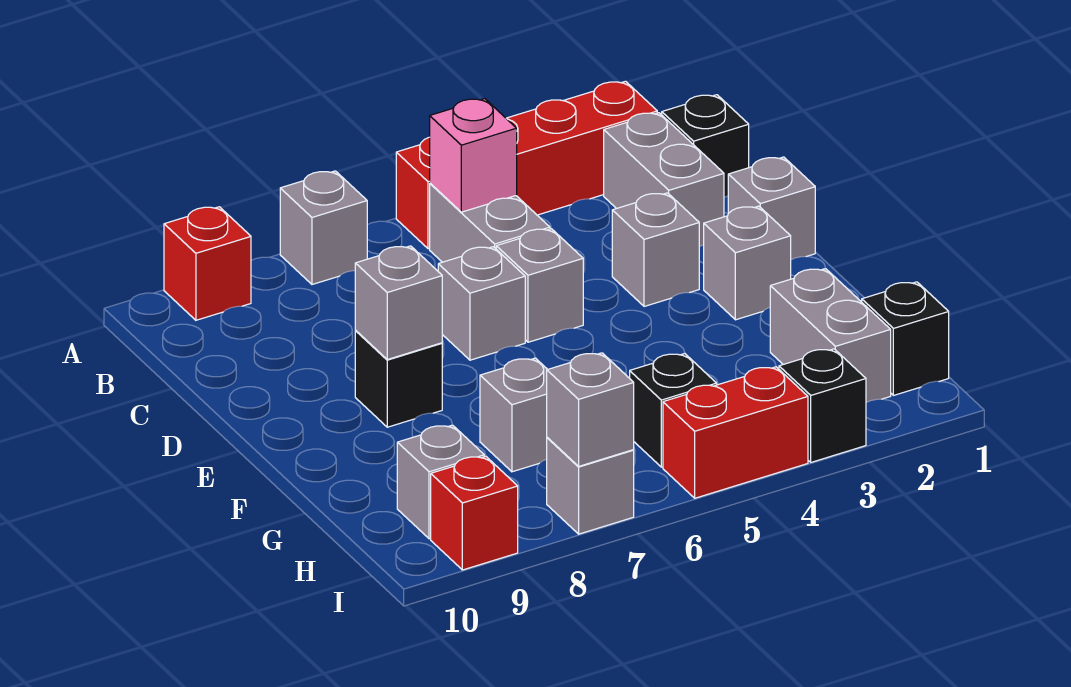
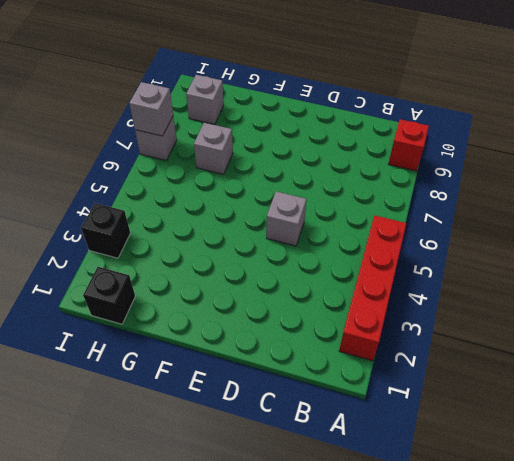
none -> grey 1x1 brick [280,171,367,284]
none -> black 1x1 brick [662,95,749,197]
none -> grey 1x2 brick [604,113,724,247]

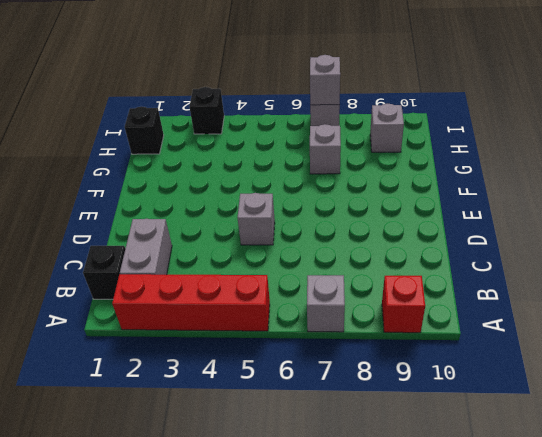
none -> grey 1x2 brick [430,183,550,262]
none -> grey 1x1 brick [728,157,815,260]
none -> grey 1x1 brick [612,193,699,306]

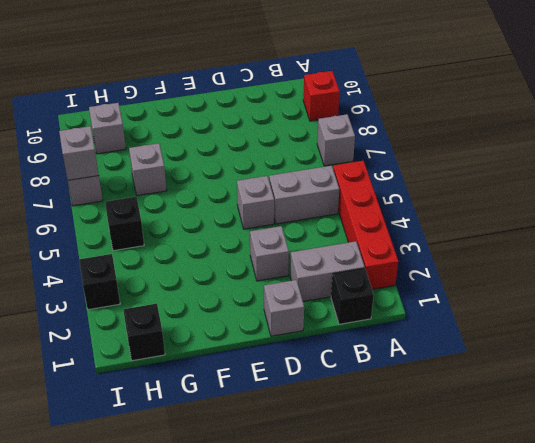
none -> grey 1x1 brick [438,247,525,360]
none -> grey 1x1 brick [704,206,791,320]
none -> black 1x1 brick [355,331,442,427]

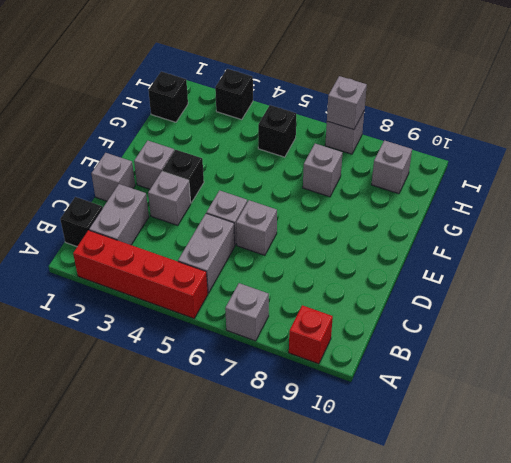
black 1x1 brick [162,150,204,203] -> black 1x1 brick moved to [355,331,442,427]
none -> grey 1x2 brick [770,269,891,402]
none -> red 1x2 brick [663,367,808,498]
none -> red 1x1 brick [431,456,518,570]

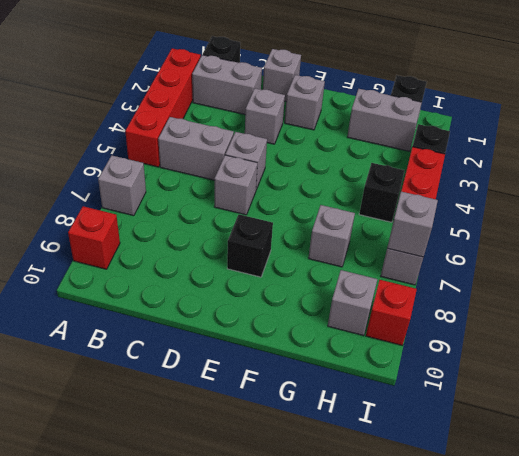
none -> pink 1x1 brick [430,99,517,212]
none -> grey 1x1 brick [355,246,442,359]

